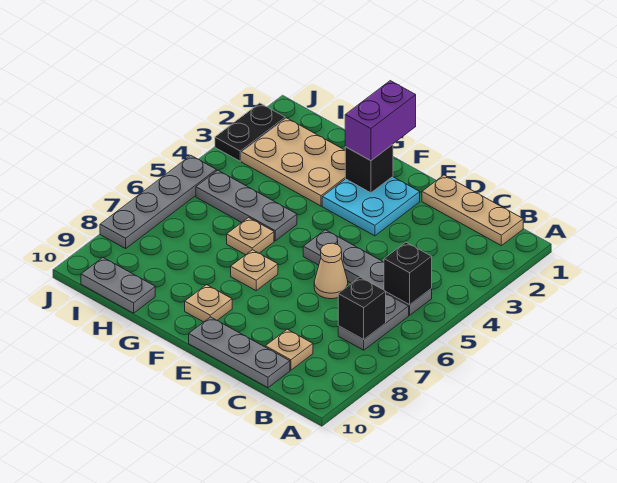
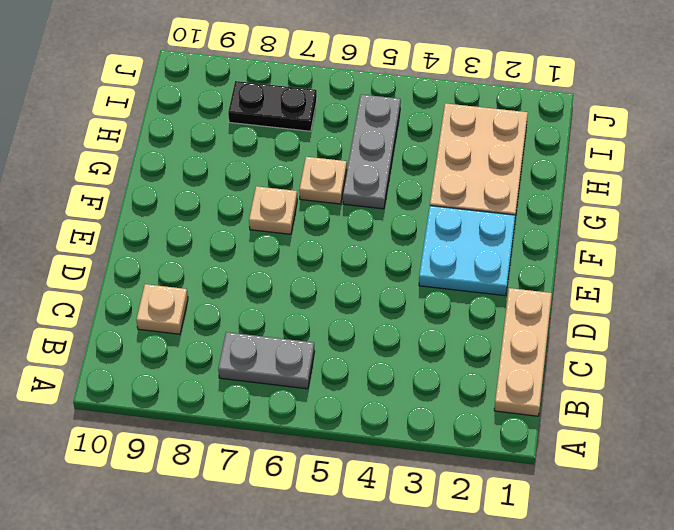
black 1x2 plate [228,81,317,131] -> black 1x2 plate moved to [215,103,285,161]
none -> grey 1x4 plate [303,230,432,315]
none -> grey 1x3 plate [189,317,290,388]
none -> tan 1x1 cone [314,243,348,299]

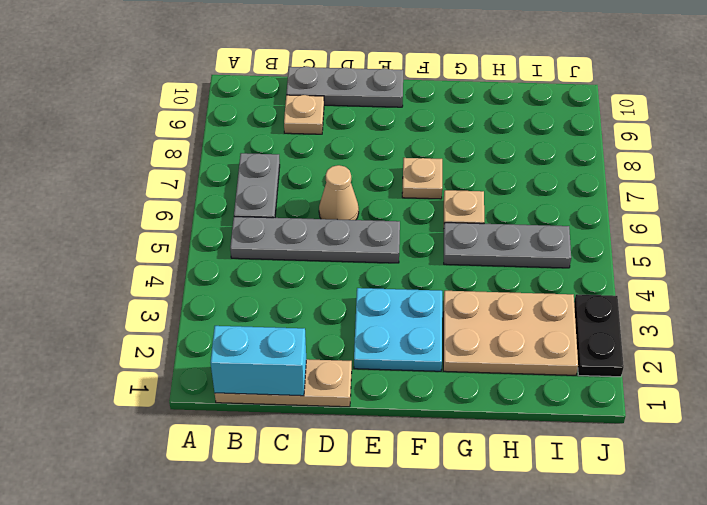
cyan 1x2 brick [211,326,306,396] -> none
none -> tan 1x1 plate [185,285,232,322]
none -> grey 1x2 plate [81,258,155,313]
none -> grey 1x4 plate [100,156,216,248]

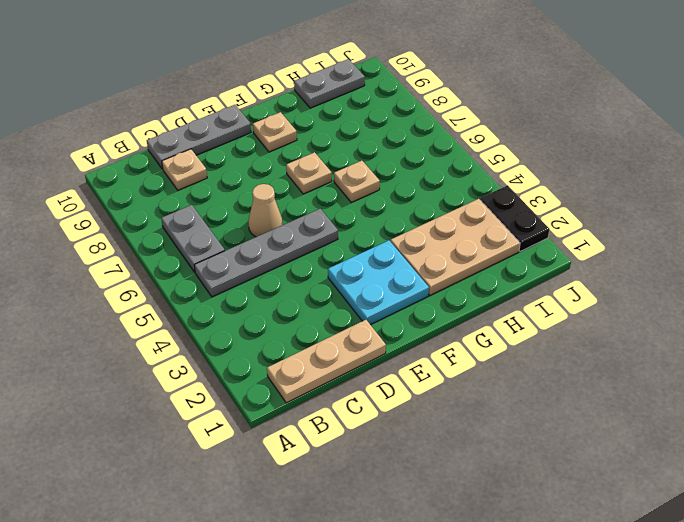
none -> grey 1x3 plate [196,170,297,241]
none -> grey 1x4 plate [100,156,216,248]
none -> black 1x1 brick [384,242,432,305]

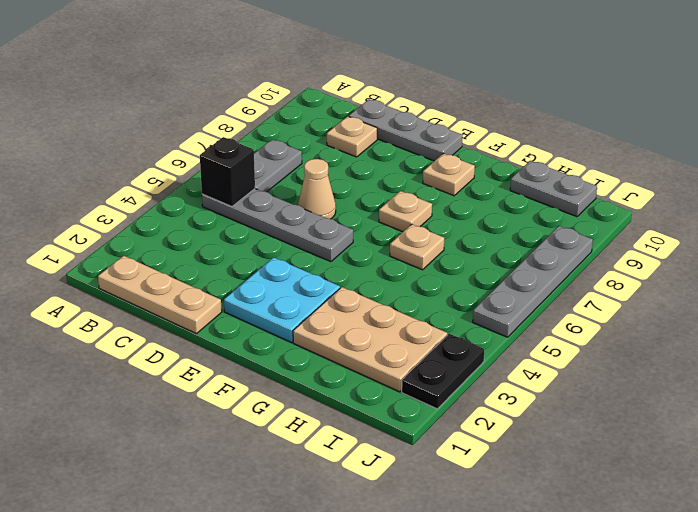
none -> grey 1x3 plate [196,170,297,241]
none -> black 1x1 brick [338,277,386,340]
none -> black 1x1 brick [345,144,393,193]

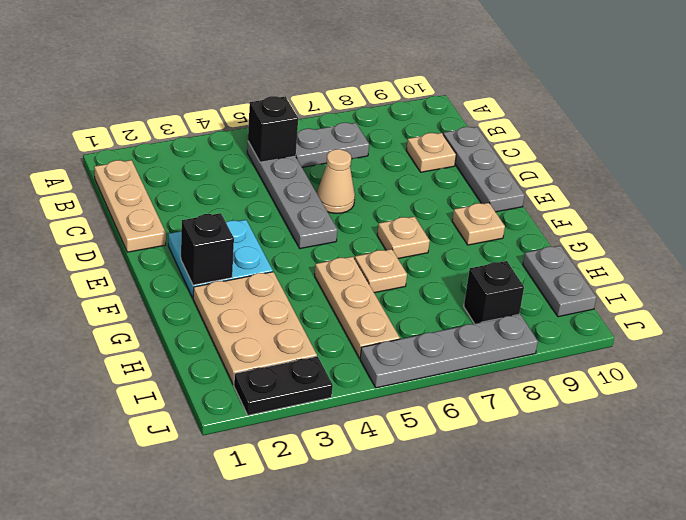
tan 1x3 plate [315,257,400,358] -> grey 1x3 plate [196,170,297,241]
black 1x1 brick [464,261,524,324] -> black 1x1 brick moved to [338,277,386,340]
none -> purple 1x2 brick [345,81,416,161]

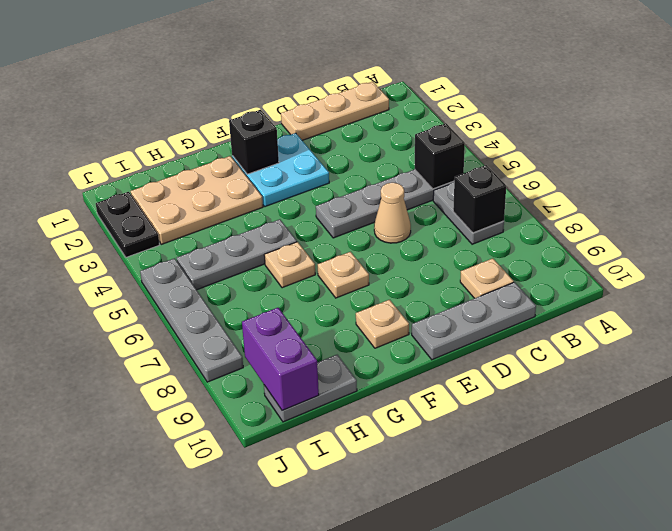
purple 1x2 brick [242,308,319,411] -> purple 1x2 brick moved to [345,81,416,161]

